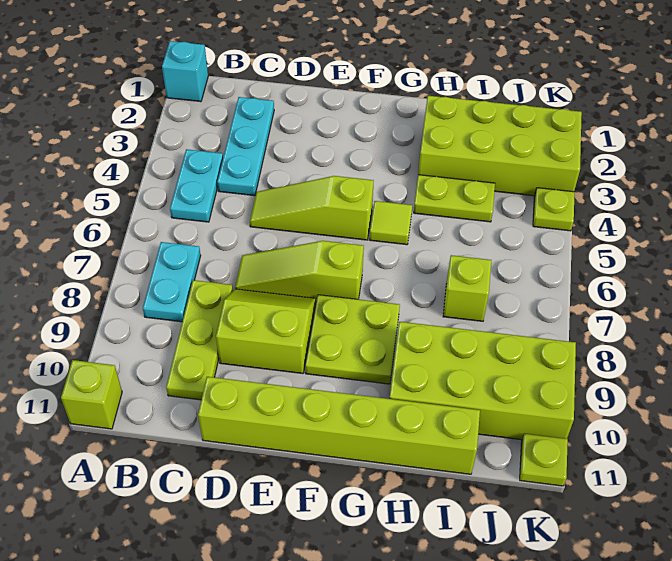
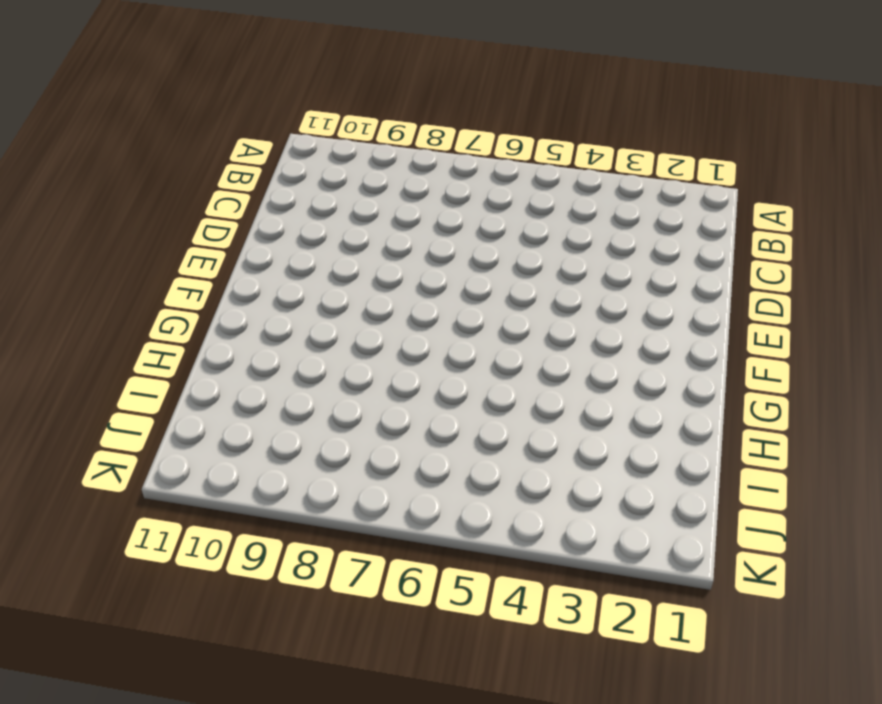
none -> cyan 1x1 brick [162,41,208,102]
none -> lime 1x1 brick [61,360,122,429]
none -> cyan 1x2 plate [170,149,223,222]

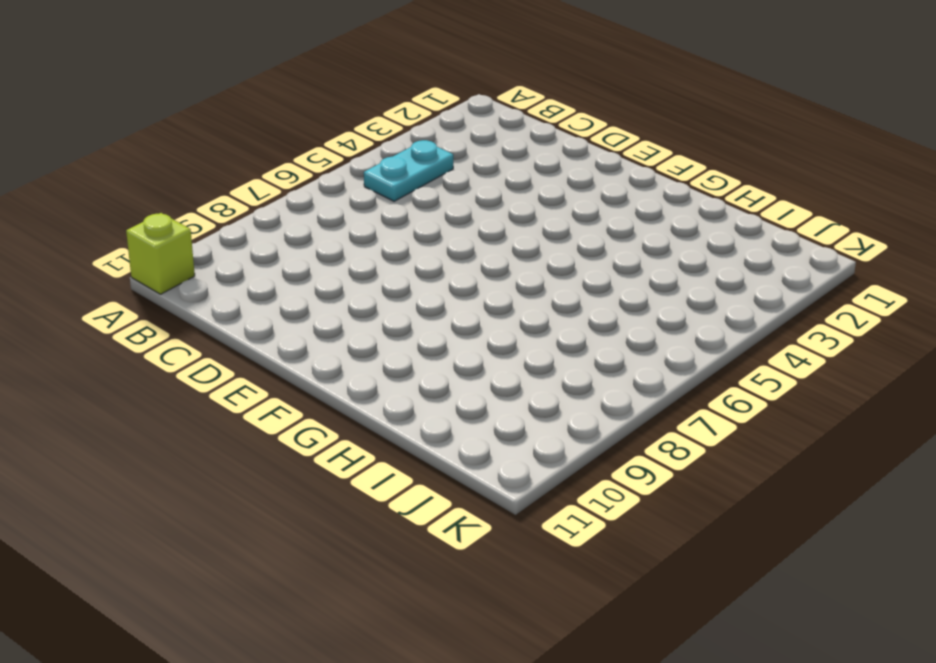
none -> cyan 1x1 brick [162,41,208,102]
none -> cyan 1x2 plate [143,242,201,322]
none -> cyan 1x3 plate [217,97,274,196]

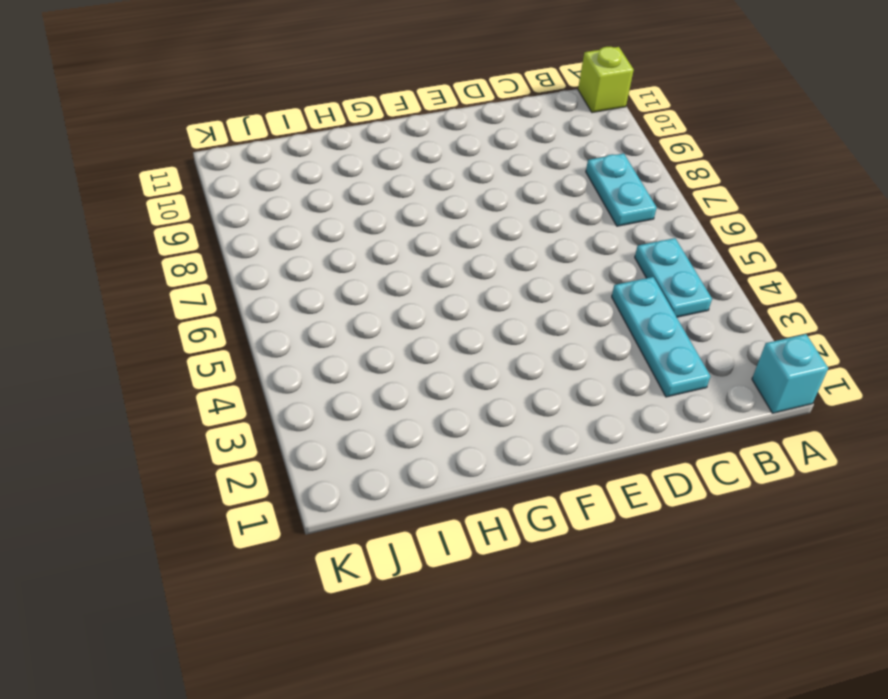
none -> lime 1x3 plate [166,280,233,400]
none -> lime 1x3 slope [250,176,374,240]
none -> lime 1x3 slope [235,241,364,301]

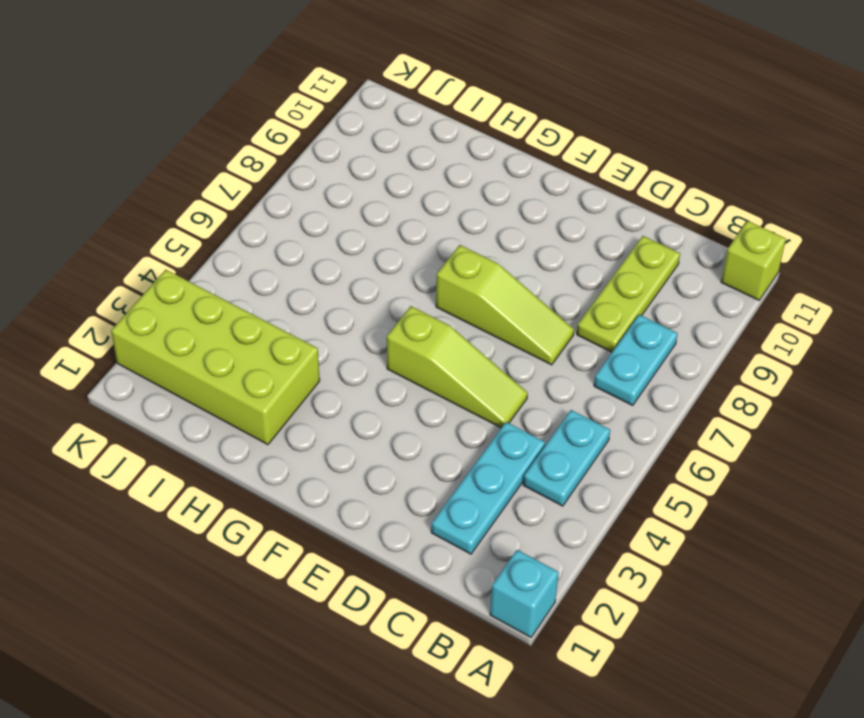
none -> lime 2x2 slope [216,289,316,374]
none -> lime 1x6 brick [198,377,480,474]
none -> lime 2x2 plate [305,295,400,384]

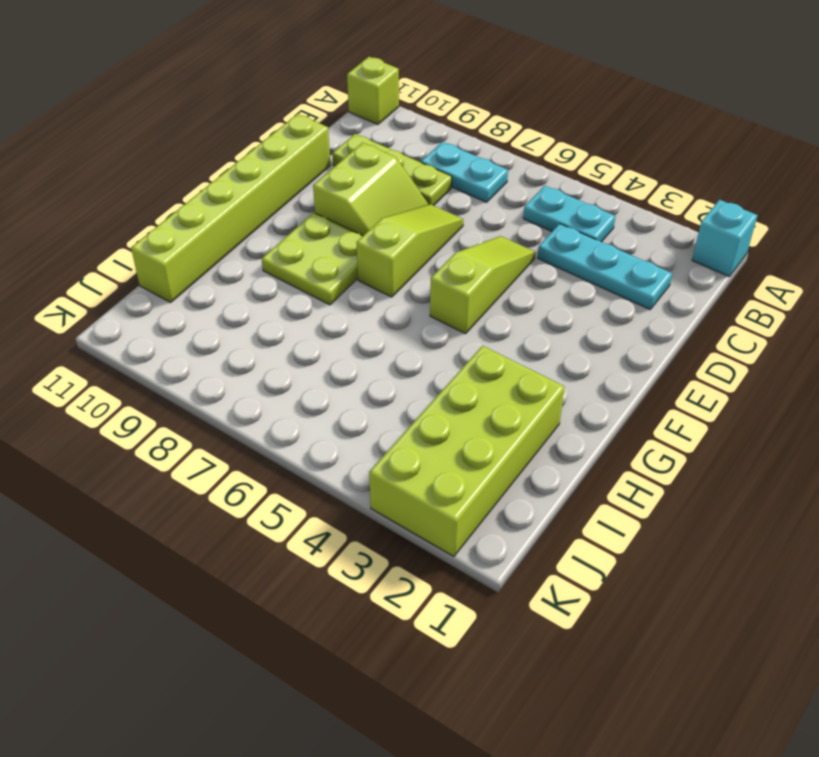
none -> lime 1x1 tile [370,201,412,245]
none -> lime 1x2 plate [414,175,495,222]
none -> lime 2x4 brick [390,322,576,440]

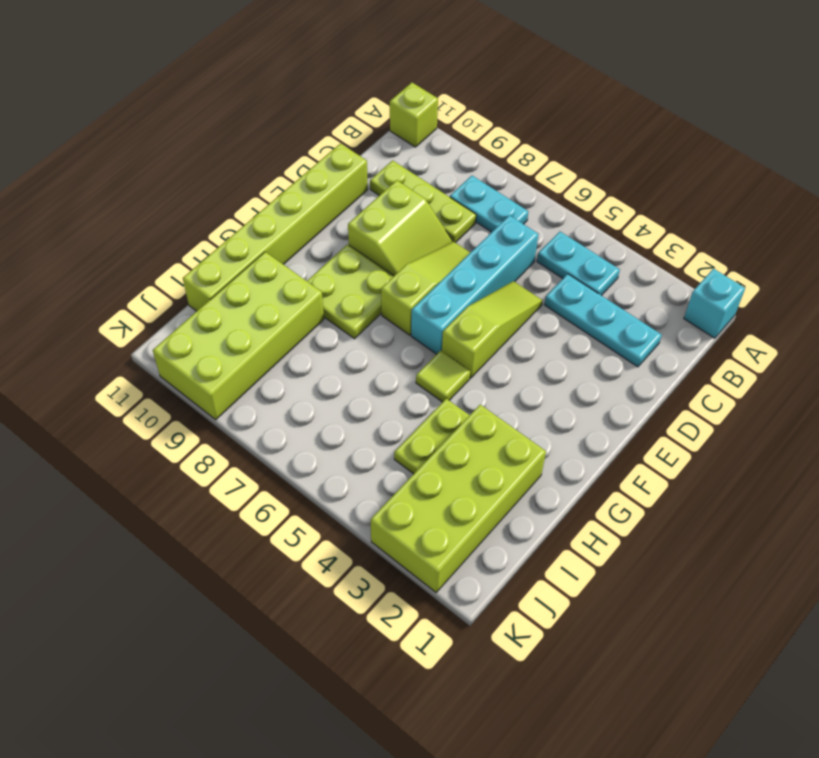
cyan 1x4 brick [411,215,539,354] -> none
none -> lime 1x1 brick [443,255,491,321]
none -> lime 1x1 plate [533,188,575,231]
none -> lime 1x1 plate [520,434,568,486]

